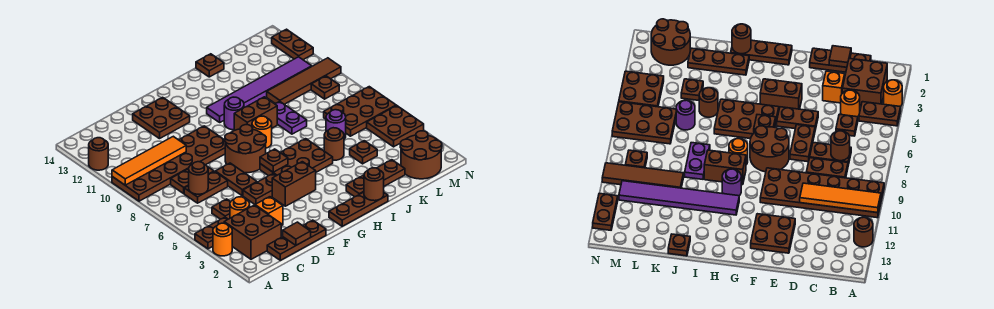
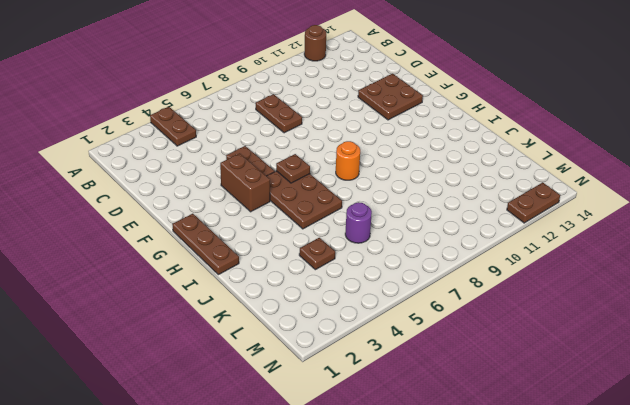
none -> orange 1x1 round brick [213,223,232,256]
none -> brown 2x6 plate [112,126,225,201]
none -> brown 2x2 brick [224,205,281,259]
none -> brown 1x3 plate [267,220,326,260]

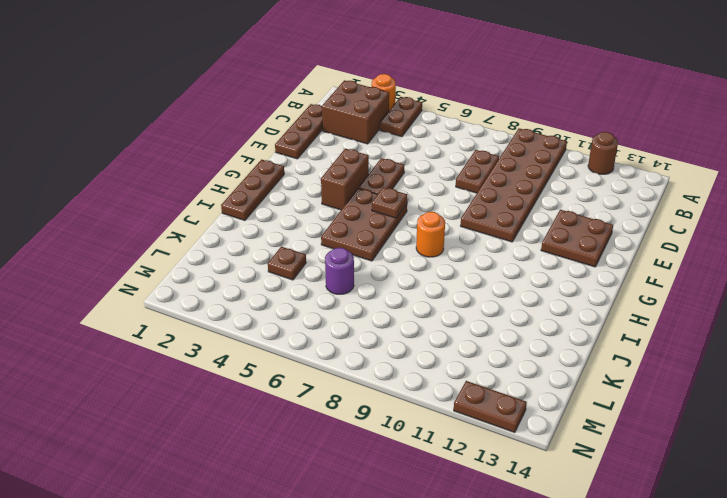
none -> orange 1x1 round brick [230,197,250,218]
none -> brown 1x1 plate [212,199,230,219]
none -> brown 1x2 plate [184,172,228,203]
none -> orange 1x1 brick [255,197,283,226]

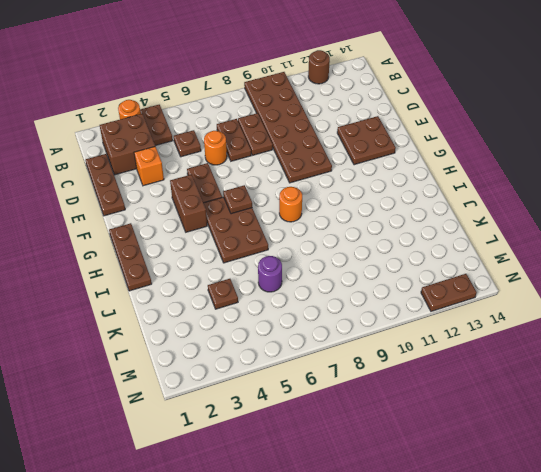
orange 1x1 round brick [204,131,227,165] -> orange 1x1 round brick moved to [230,197,250,218]
none -> brown 1x2 plate [215,163,257,196]
none -> brown 2x2 round brick [225,125,266,173]
none -> brown 1x2 brick [234,97,277,130]
none -> purple 1x1 round brick [224,97,244,130]

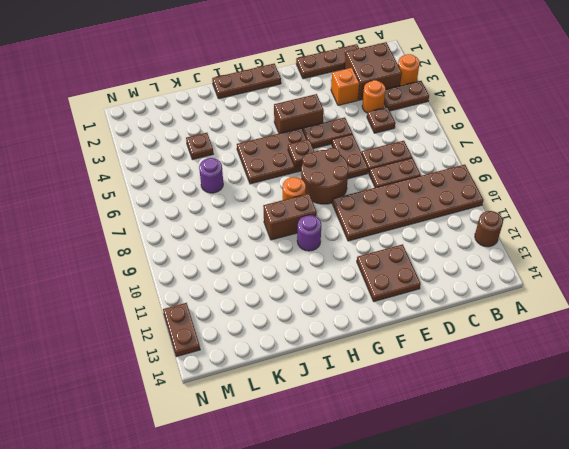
none -> purple 1x6 tile [207,57,312,122]
none -> brown 1x3 plate [346,160,405,197]
none -> brown 1x1 round brick [324,128,344,160]
none -> purple 1x2 plate [275,102,307,134]

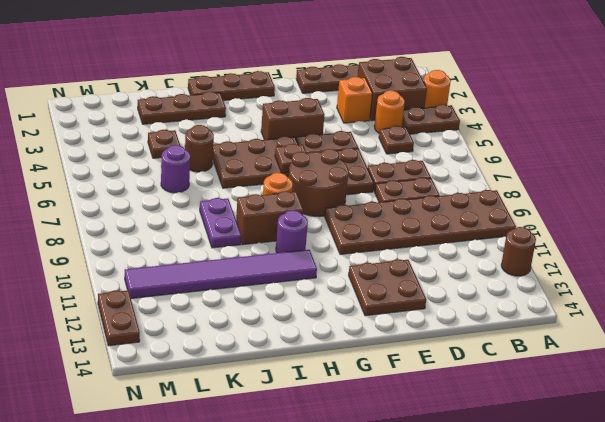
none -> brown 1x1 plate [196,54,224,77]
none -> brown 1x4 tile [267,58,341,104]
none -> brown 2x2 round brick [400,131,442,179]
none -> brown 2x3 plate [324,87,396,136]

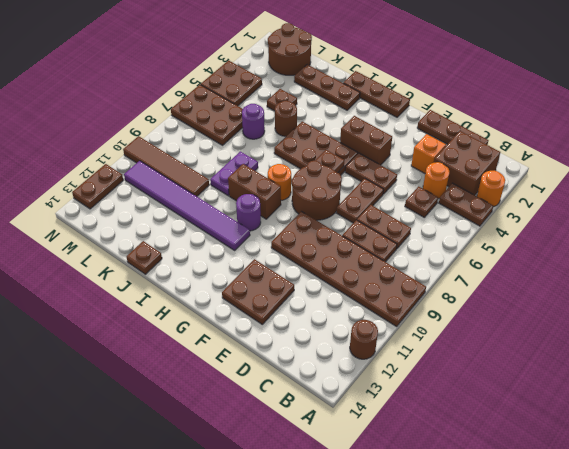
none -> brown 1x1 plate [311,76,339,99]
none -> orange 1x4 tile [112,136,186,185]
none -> brown 1x1 round brick [189,162,208,194]
none -> brown 1x1 tile [283,222,311,245]

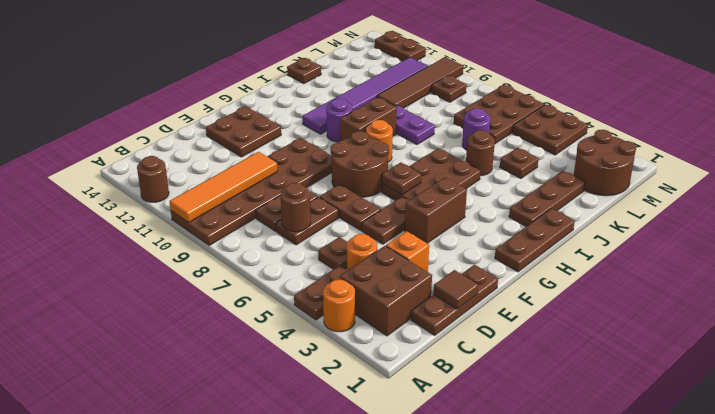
none -> brown 1x1 round brick [364,168,384,201]

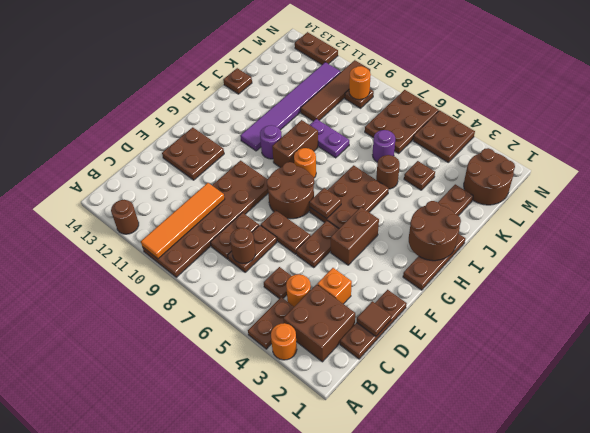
brown 2x2 round brick [409,201,461,261] -> brown 1x1 round brick [364,168,384,201]
orange 1x1 round brick [349,66,371,100] -> none

